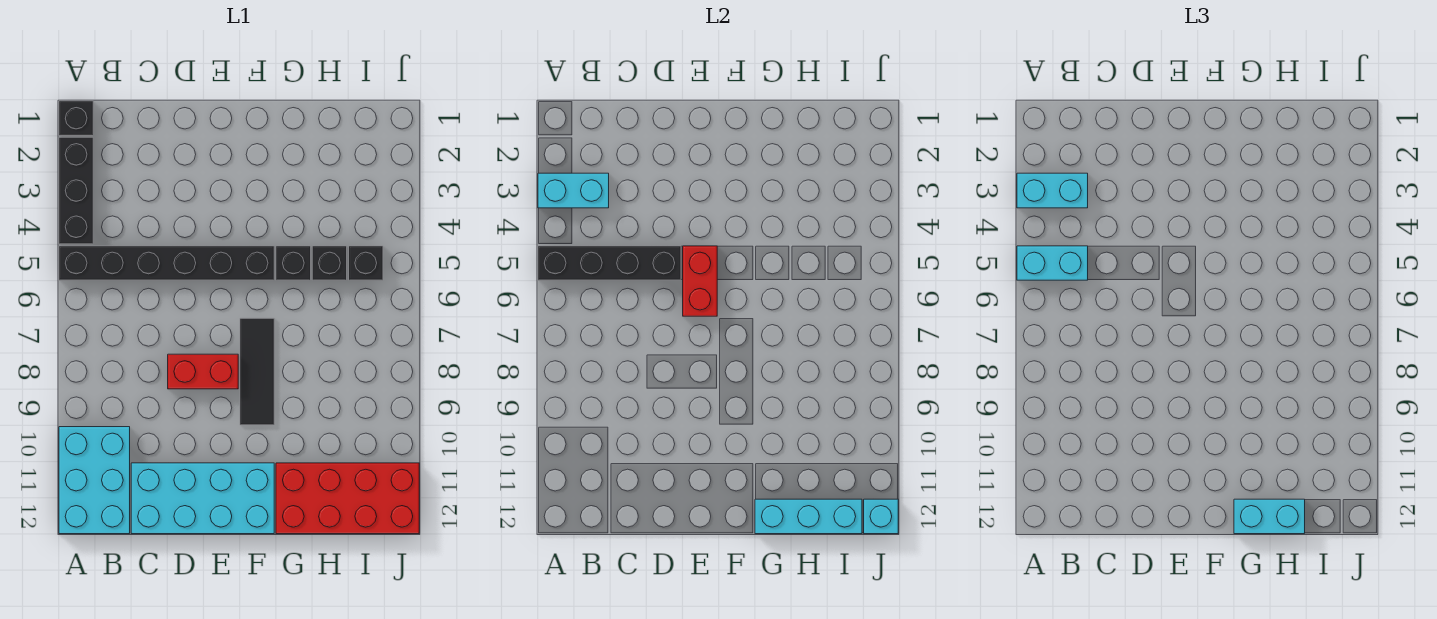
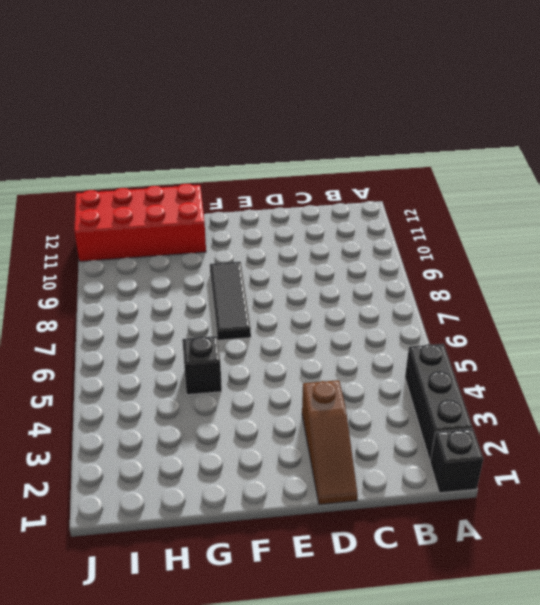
brown 1x3 slope [302,380,358,504] -> none
none -> black 1x6 brick [59,246,274,280]
none -> cyan 2x3 brick [59,427,130,534]
none -> cyan 2x4 brick [131,463,274,534]

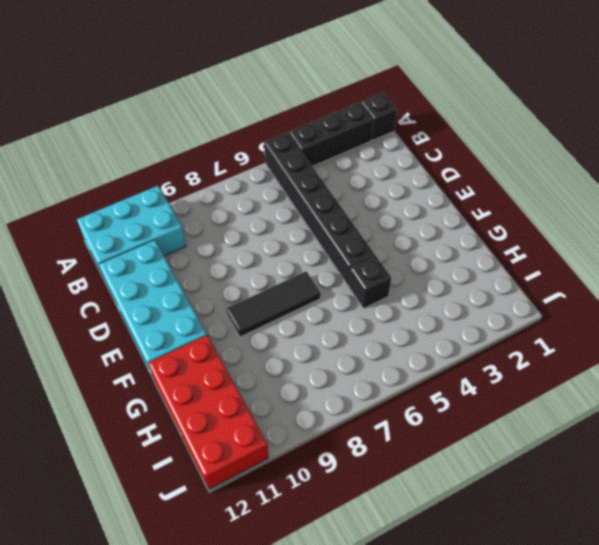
none -> red 1x2 brick [168,354,238,389]
none -> black 1x1 brick [312,246,347,280]
none -> black 1x1 brick [349,246,383,280]

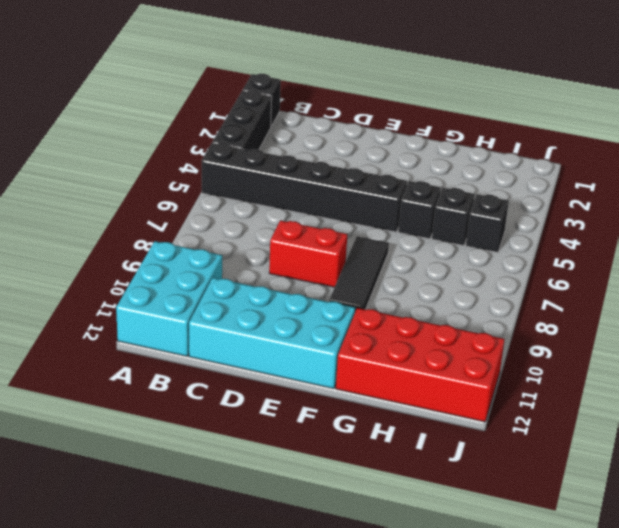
none -> cyan 1x2 brick [538,173,609,208]
none -> black 1x4 brick [538,246,681,280]
none -> red 1x2 brick [683,246,717,316]

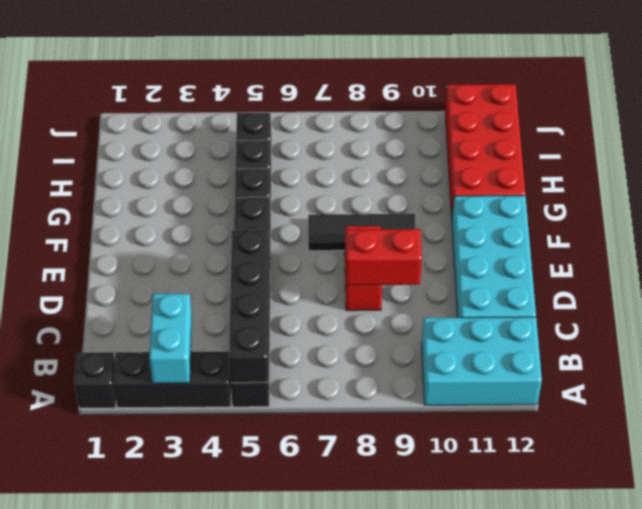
red 1x2 brick [346,229,422,285] -> red 1x2 brick moved to [683,246,717,316]
none -> cyan 1x3 brick [755,499,862,534]
none -> cyan 1x1 brick [864,499,898,534]
none -> cyan 1x2 brick [1017,173,1088,208]

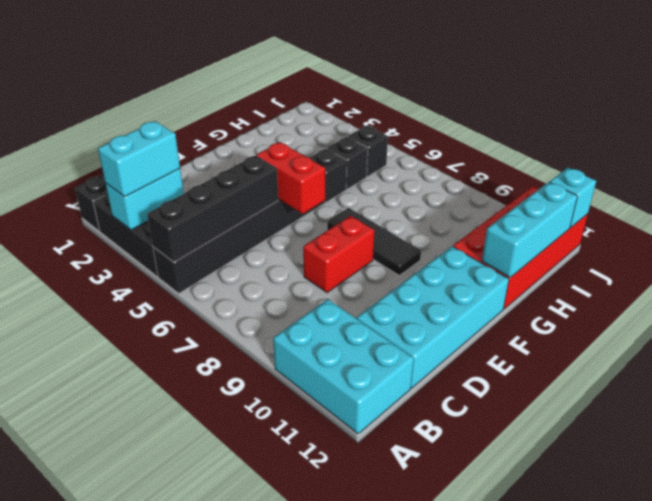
none -> cyan 1x2 brick [1017,246,1088,280]
none -> cyan 1x2 brick [1234,499,1305,534]

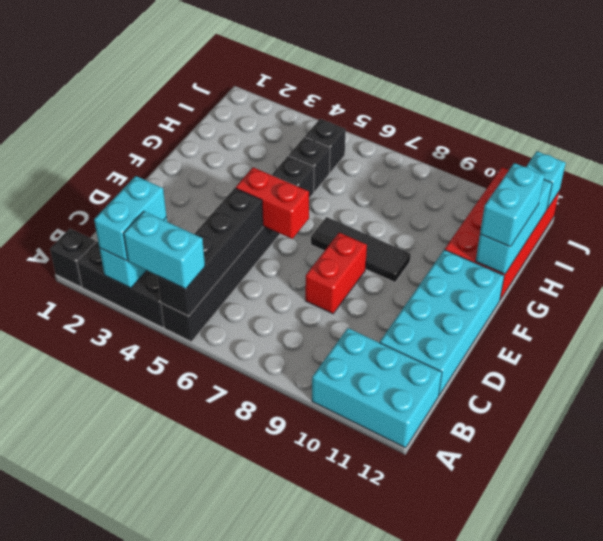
cyan 1x2 brick [124,211,205,289] -> cyan 1x2 brick turned to [1017,246,1088,280]

